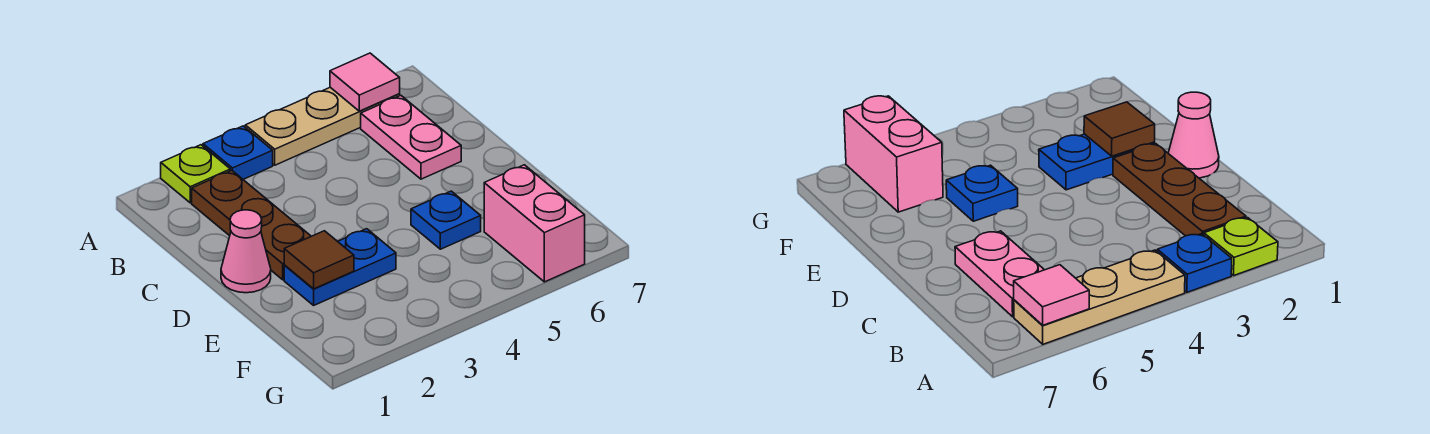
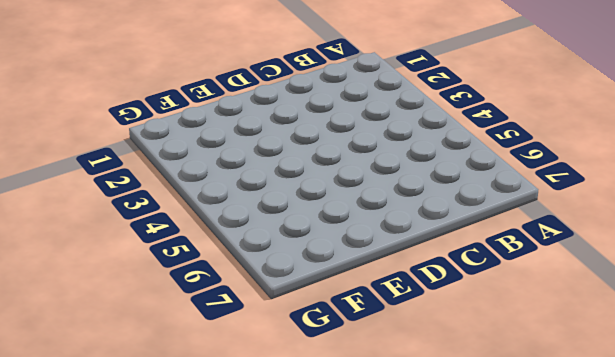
none -> lime 1x1 plate [161,145,230,203]
none -> blue 1x1 plate [203,126,273,179]

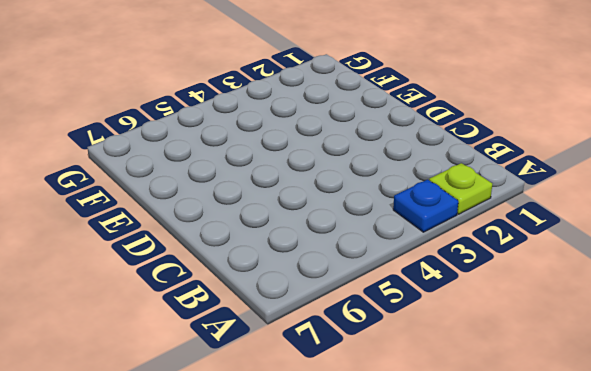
none -> tan 1x3 plate [245,87,400,165]
none -> brown 1x3 plate [192,170,311,280]

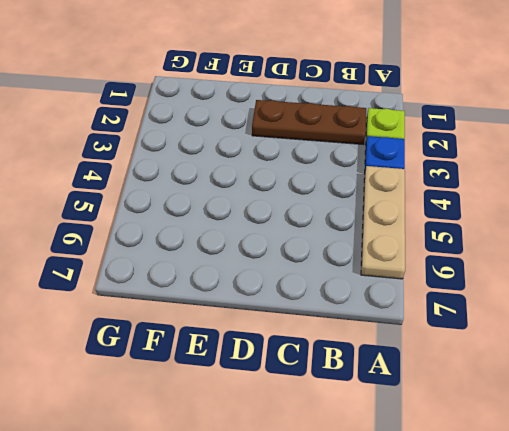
none -> pink 1x2 plate [361,96,461,179]
none -> pink 1x1 cone [221,210,271,293]

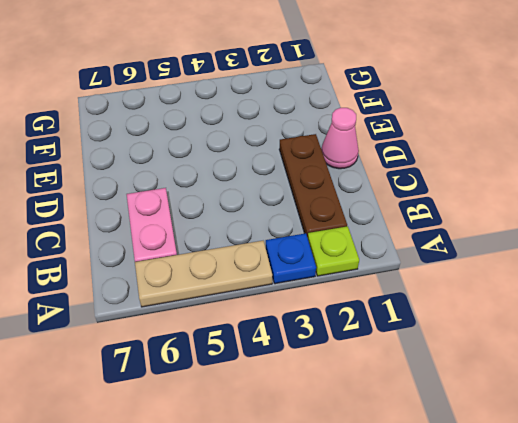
none -> blue 1x2 plate [284,229,396,305]
none -> blue 1x1 plate [411,191,481,249]

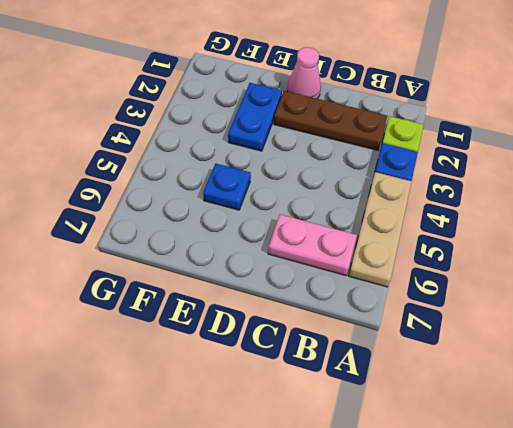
none -> pink 1x2 brick [484,165,585,282]
none -> pink 1x1 tile [330,53,400,111]

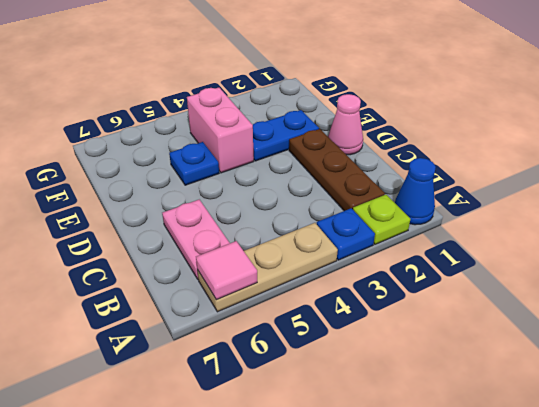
blue 1x1 cone [395,158,436,225] -> none
pink 1x2 brick [187,88,254,173] -> pink 1x2 brick moved to [484,165,585,282]
none -> brown 1x1 tile [284,231,354,289]

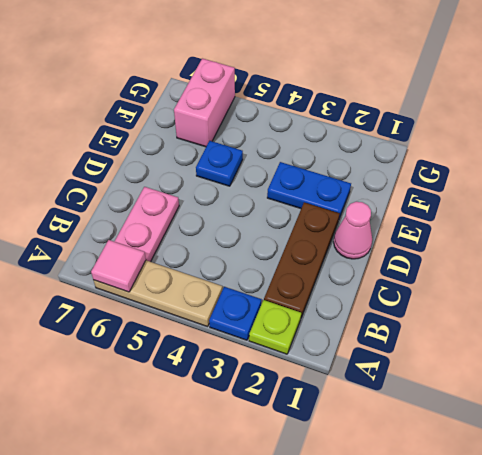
none -> brown 1x1 tile [284,231,354,289]

